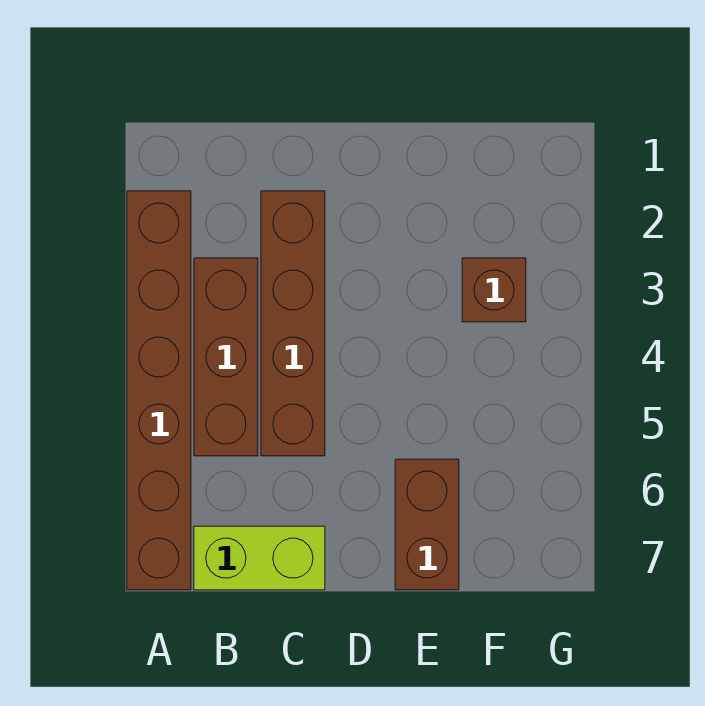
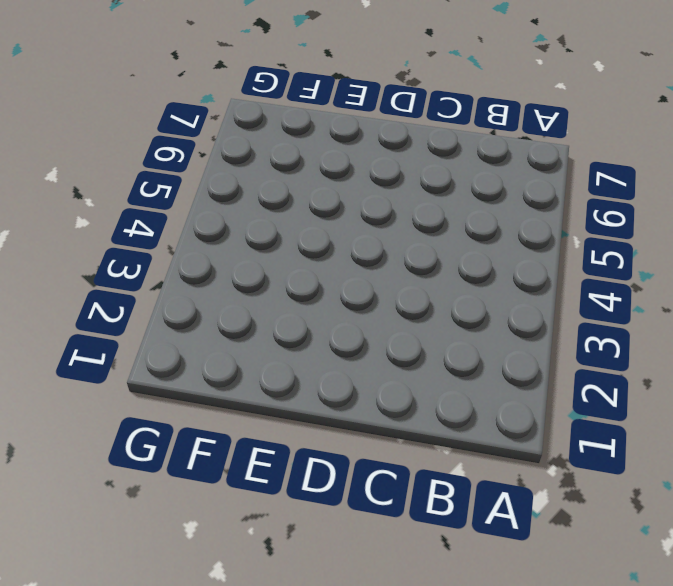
none -> brown 1x6 brick [127,191,191,590]
none -> brown 1x3 brick [194,258,258,456]

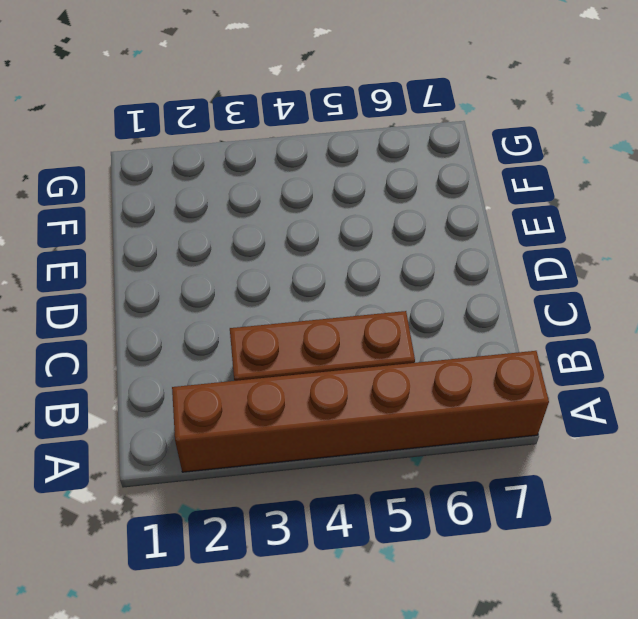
none -> lime 1x2 brick [194,526,325,590]
none -> brown 1x4 brick [261,191,325,456]

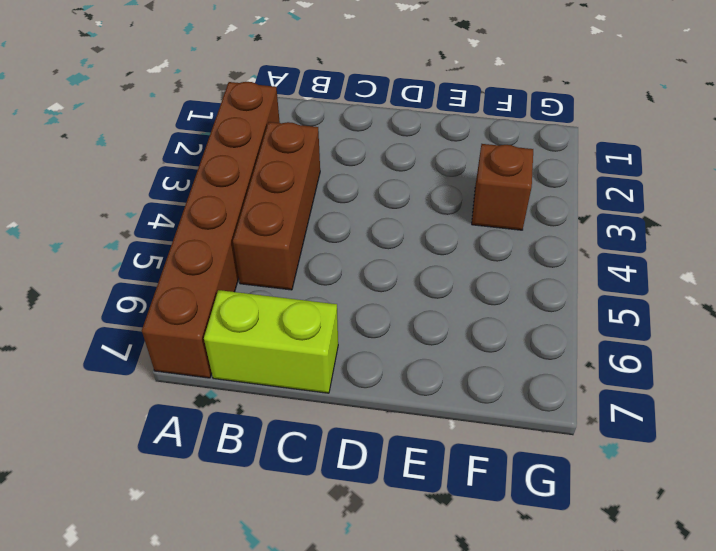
none -> brown 1x4 brick [261,191,325,456]
none -> brown 1x2 brick [395,459,459,590]

